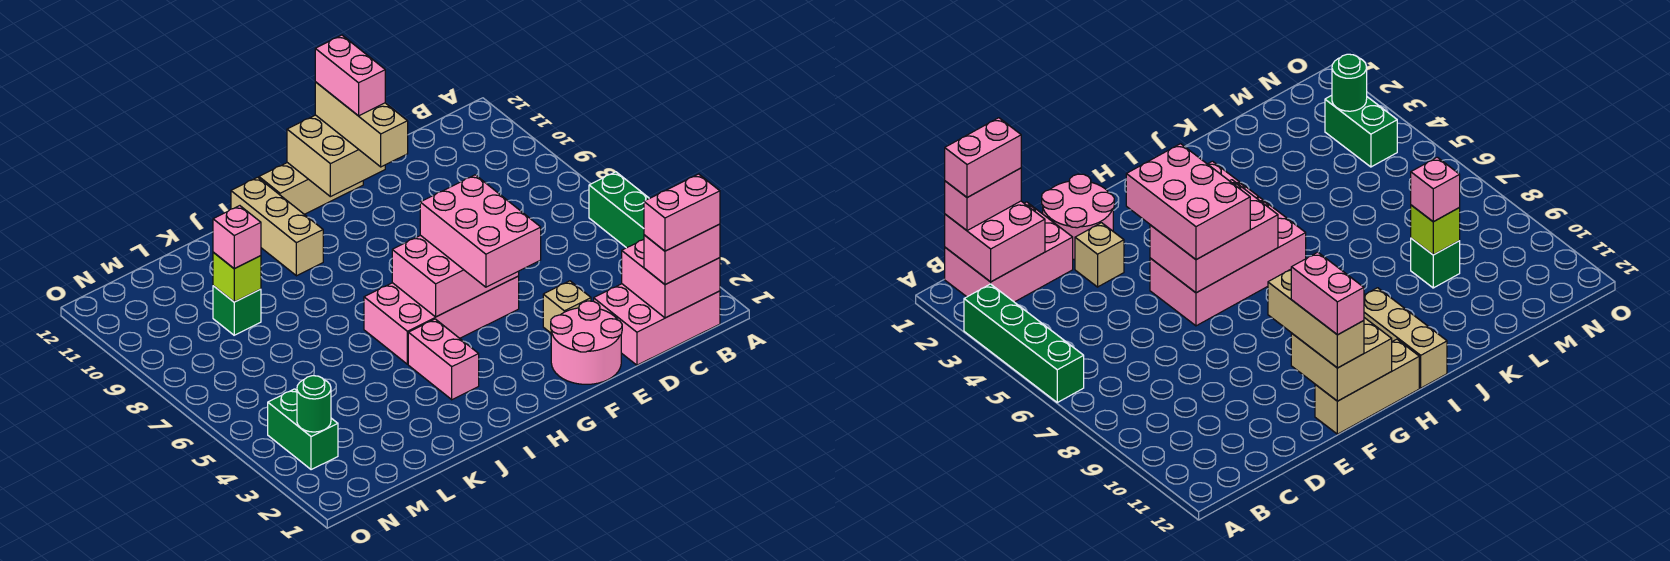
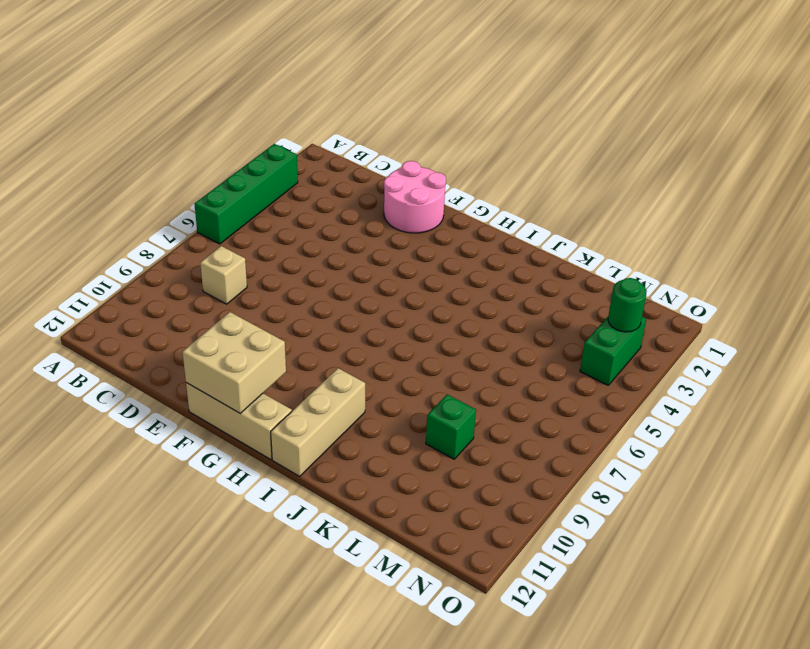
tan 1x1 brick [200,246,247,304] -> tan 1x1 brick moved to [543,281,591,333]
none -> pink 2x3 brick [594,284,720,365]
none -> pink 2x4 brick [364,276,519,364]
none -> pink 1x2 brick [408,319,479,400]

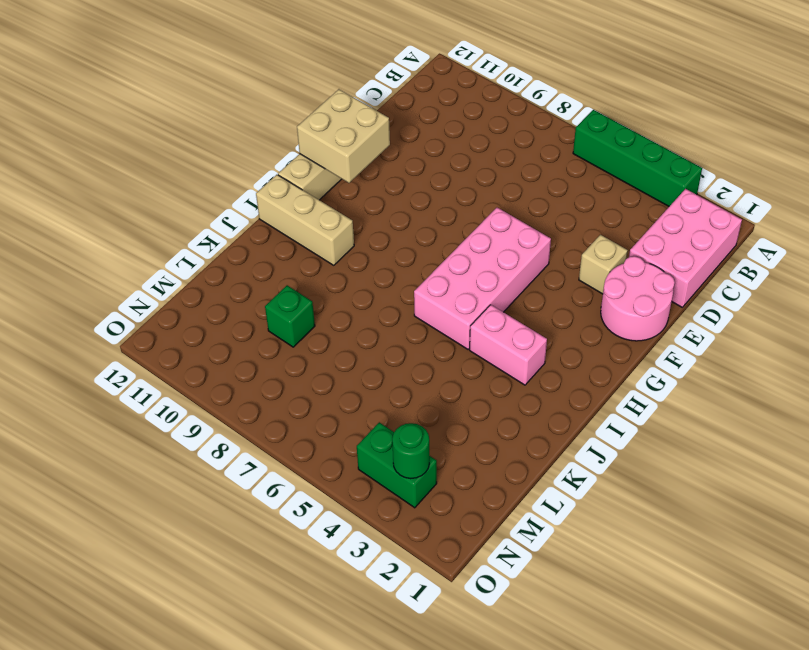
none -> pink 2x2 brick [622,240,720,318]
none -> pink 2x3 brick [392,235,519,317]
none -> lime 1x1 brick [213,252,261,302]

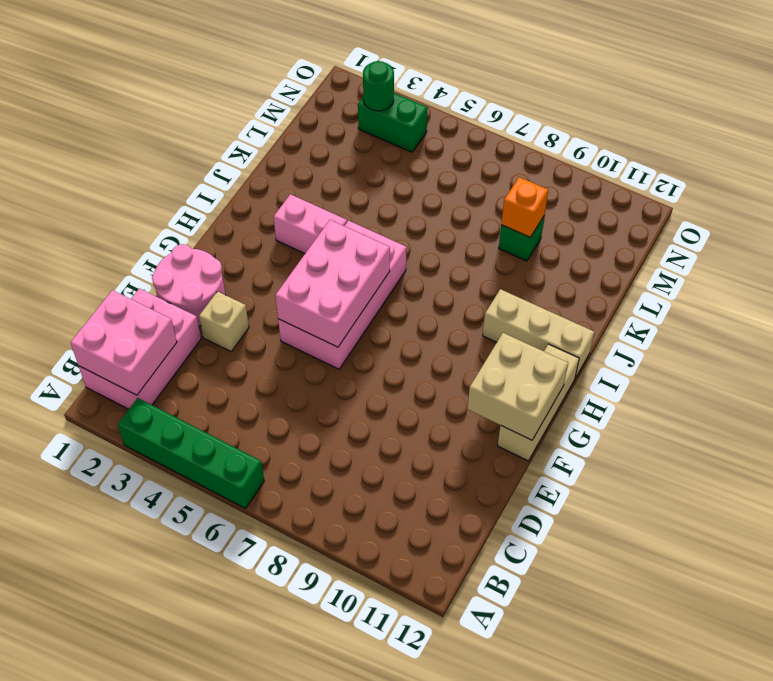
orange 1x1 brick [501,177,548,237] -> lime 1x1 brick [213,252,261,302]
none -> pink 1x2 brick [644,224,720,285]
none -> pink 2x3 brick [420,175,541,287]
none -> tan 1x3 brick [315,82,408,167]

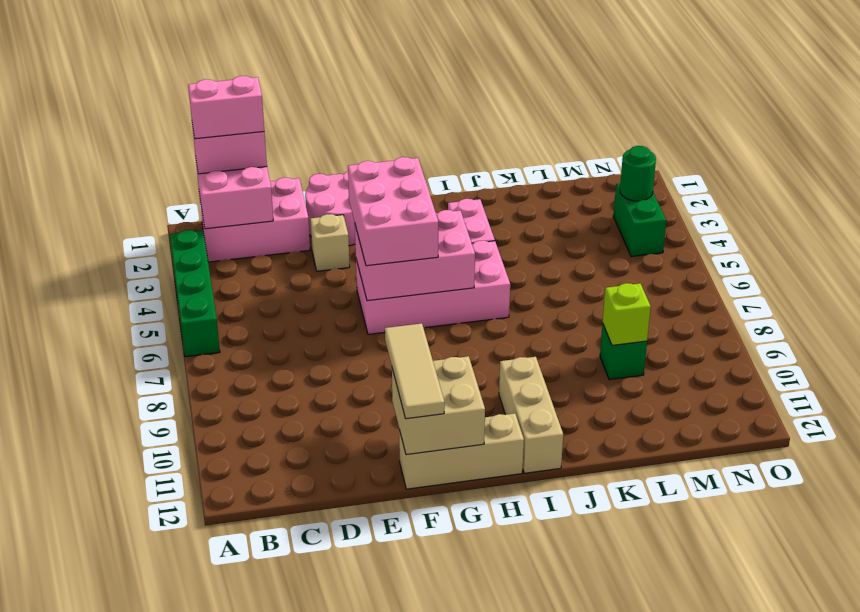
tan 1x3 tile [385,323,445,419] -> tan 1x3 brick [315,82,408,167]
none -> pink 1x1 brick [213,206,261,269]
none -> pink 1x2 brick [315,35,385,116]

